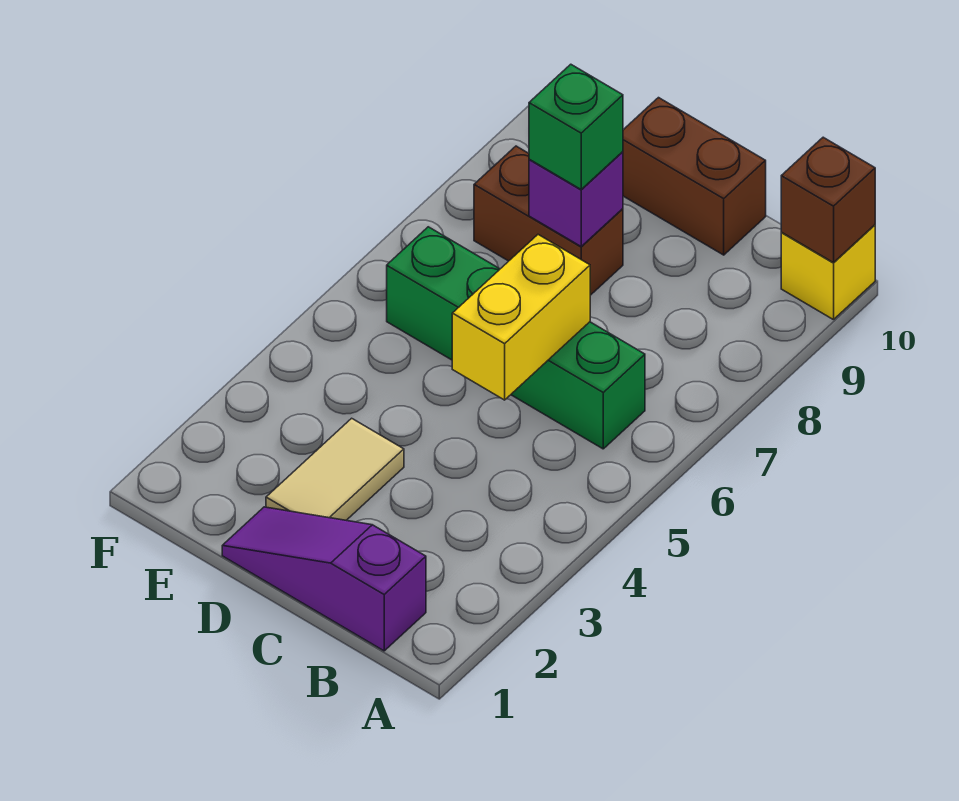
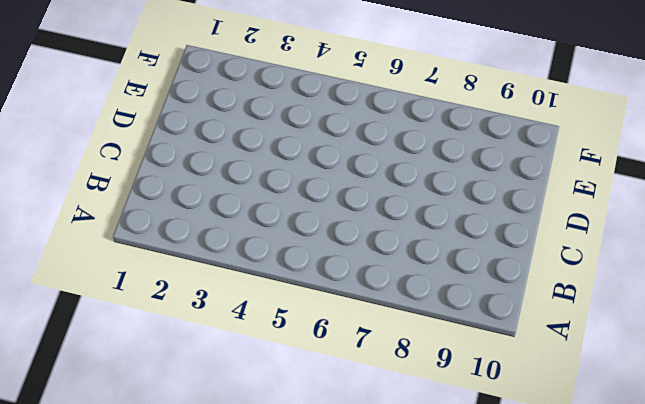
none -> yellow 1x1 brick [781,225,875,320]
none -> purple 1x3 slope [222,507,426,651]

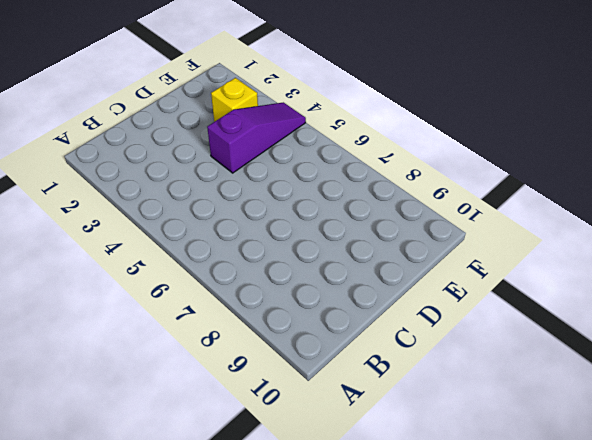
purple 1x3 slope [207,102,306,173] -> purple 1x3 slope moved to [222,507,426,651]
yellow 1x1 brick [211,78,258,122] -> yellow 1x1 brick moved to [781,225,875,320]
none -> green 1x4 brick [387,227,645,449]
none -> brown 1x2 brick [623,98,766,255]

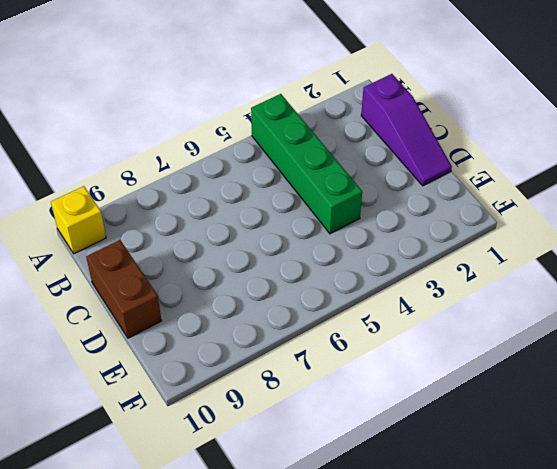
green 1x4 brick [251,94,362,234] -> green 1x4 brick moved to [387,227,645,449]
none -> tan 1x2 tile [266,418,404,520]
none -> brown 1x2 brick [474,146,623,295]

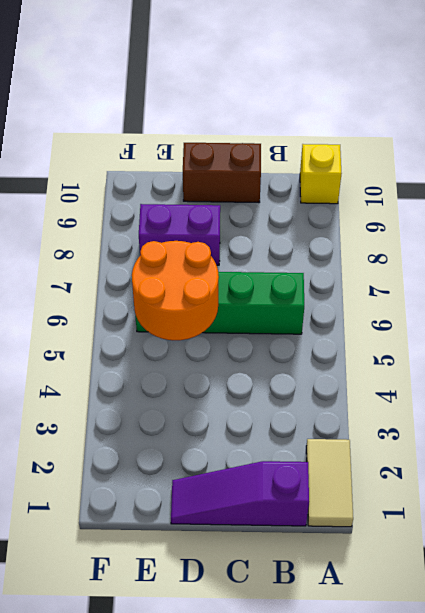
tan 1x2 tile [306,439,353,527] -> tan 1x2 tile moved to [266,418,404,520]
orange 2x2 round brick [132,241,219,340] -> none
purple 1x2 brick [139,204,220,265] -> brown 1x2 brick [474,146,623,295]
none -> brown 1x1 brick [781,137,875,263]
none -> yellow 1x2 brick [452,235,590,400]

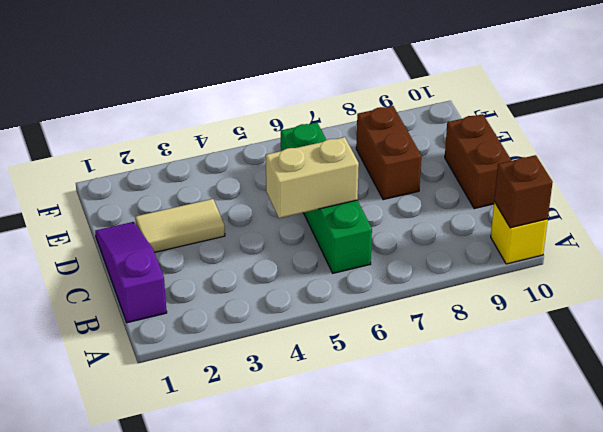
tan 1x2 brick [266,137,359,218] -> yellow 1x2 brick [452,235,590,400]
none -> purple 1x1 brick [529,152,623,246]
none -> green 1x1 brick [529,64,623,190]

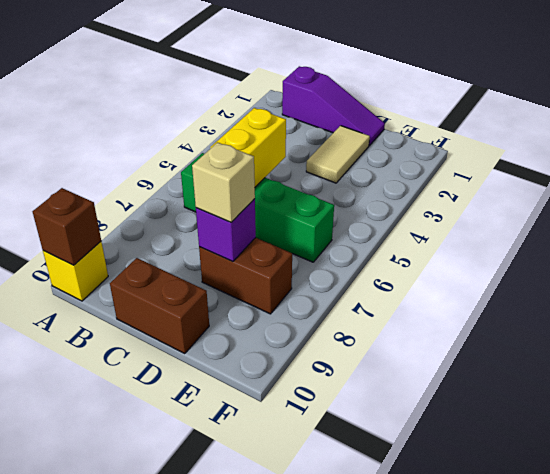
tan 1x1 brick [192,142,255,222] -> green 1x1 brick [529,64,623,190]

